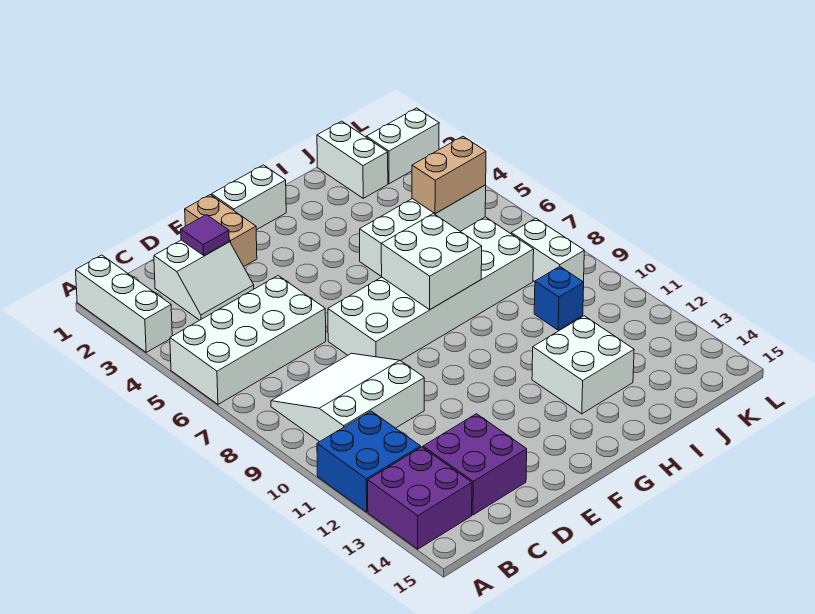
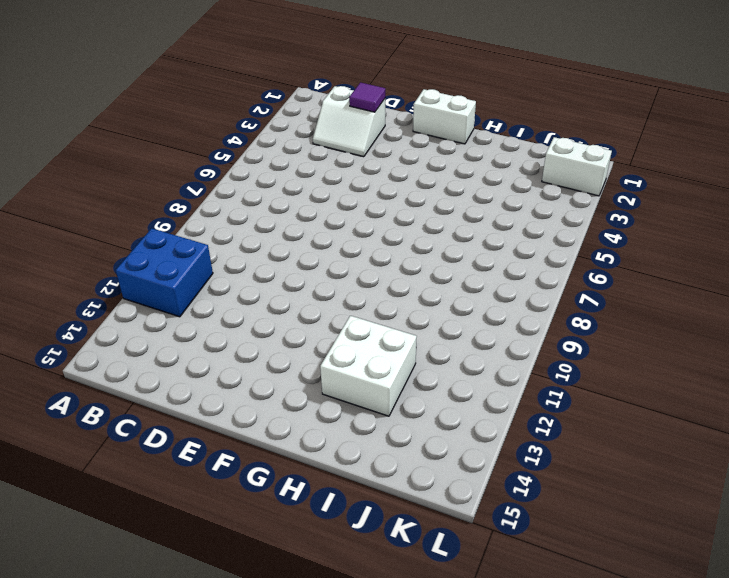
none -> white 1x3 brick [76,255,172,352]
none -> white 2x4 brick [170,276,326,404]
none -> purple 2x2 brick [368,447,472,549]

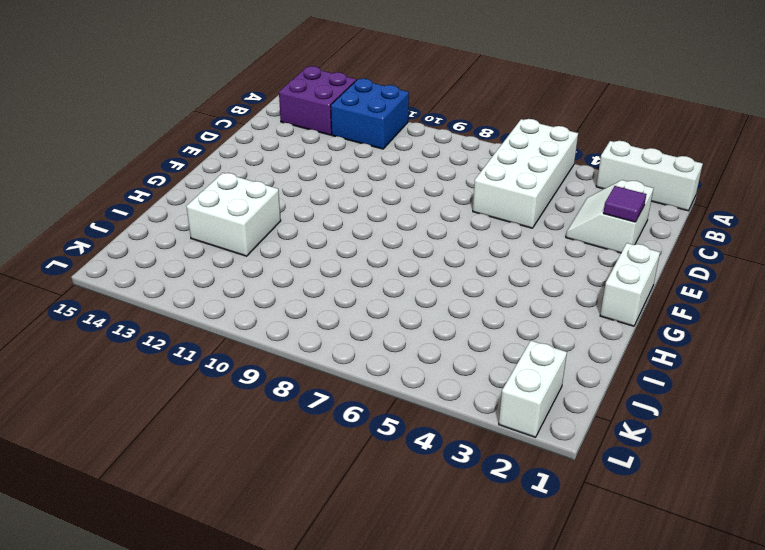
none -> white 3x3 slope [271,353,424,442]
none -> purple 2x2 brick [423,414,527,515]
none -> tan 1x2 brick [185,195,257,266]

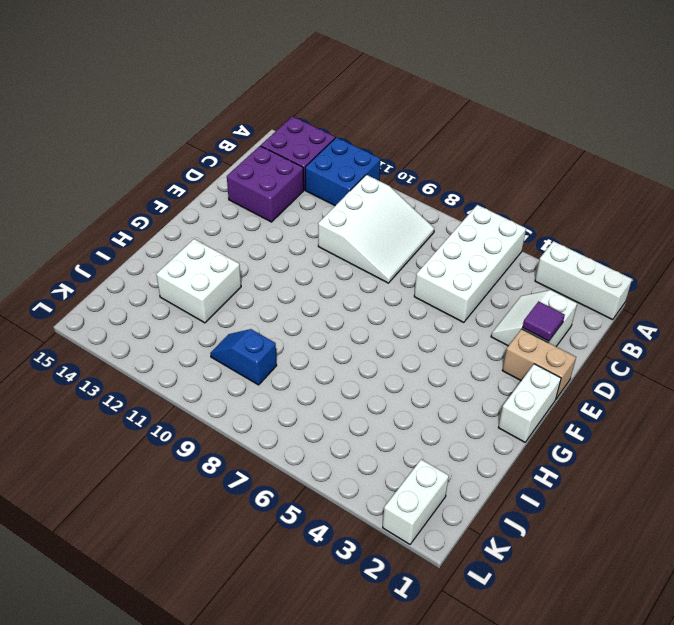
blue 1x2 slope [210,329,277,385] -> blue 1x1 brick [534,266,584,330]
none -> white 2x6 brick [328,217,534,361]
none -> white 1x4 brick [360,185,486,277]
none -> white 1x2 brick [317,121,388,198]

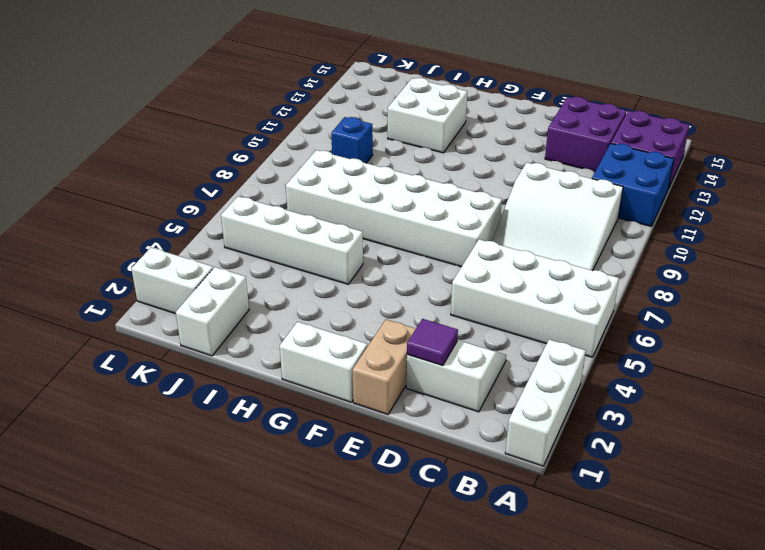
none -> white 1x2 brick [511,218,584,282]
none -> white 2x2 brick [381,214,482,310]
none -> tan 1x2 brick [412,136,486,214]

